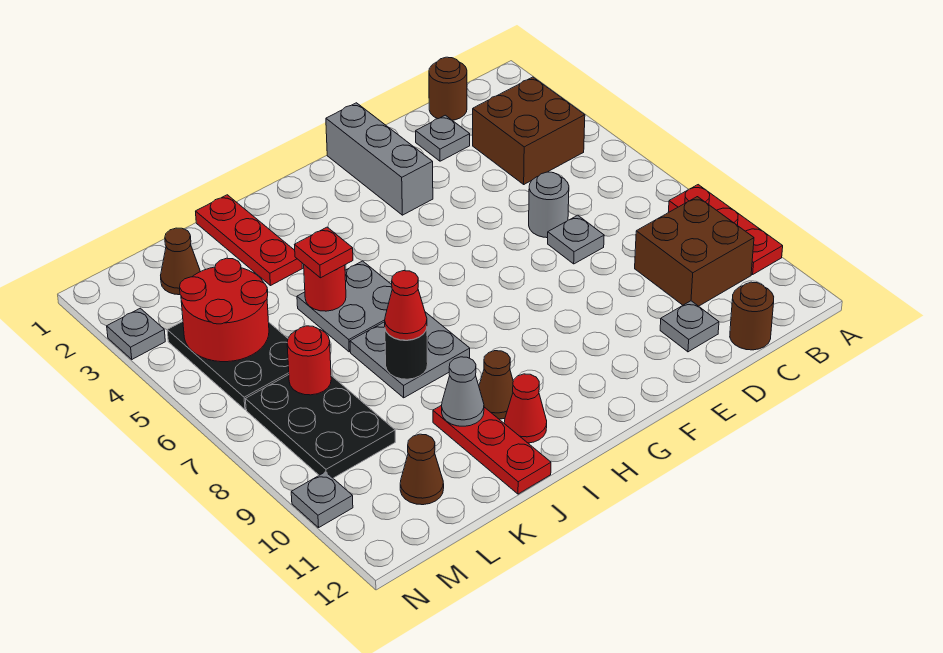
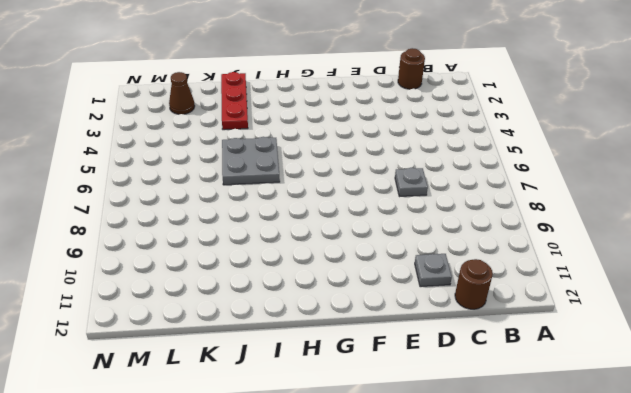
none -> red 1x3 plate [668,185,783,275]
none -> brown 2x2 brick [473,77,585,184]
none -> brown 2x2 brick [635,197,754,306]

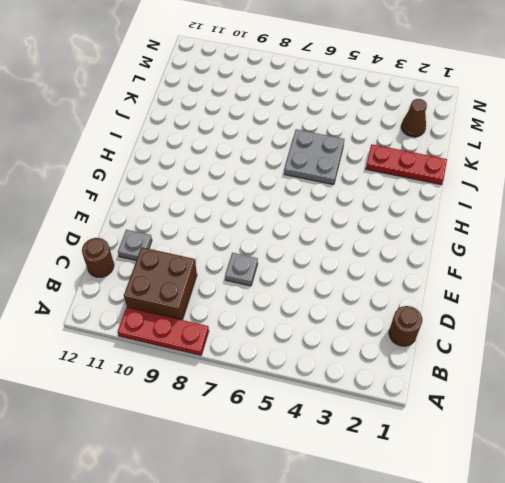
none -> brown 2x2 brick [473,77,585,184]
none -> grey 1x1 plate [416,115,470,161]
none -> grey 1x1 round brick [529,172,569,238]

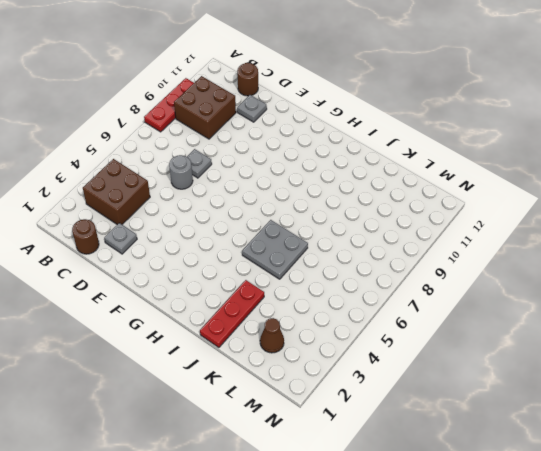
none -> grey 1x3 brick [326,103,433,215]
none -> grey 2x2 plate [350,312,470,398]
none -> brown 1x1 cone [479,351,513,419]

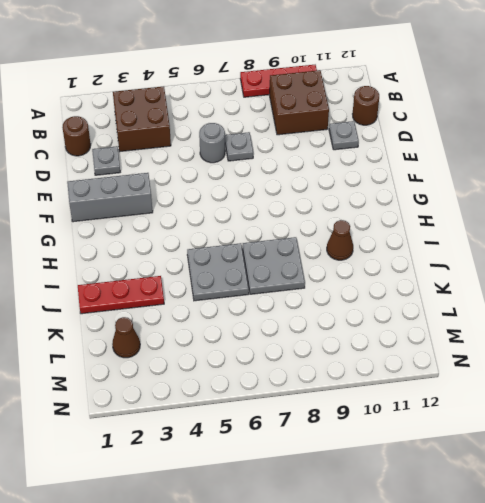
none -> red 1x1 cone [504,374,547,443]
none -> red 1x3 plate [433,405,551,494]
none -> black 2x3 plate [167,321,289,410]

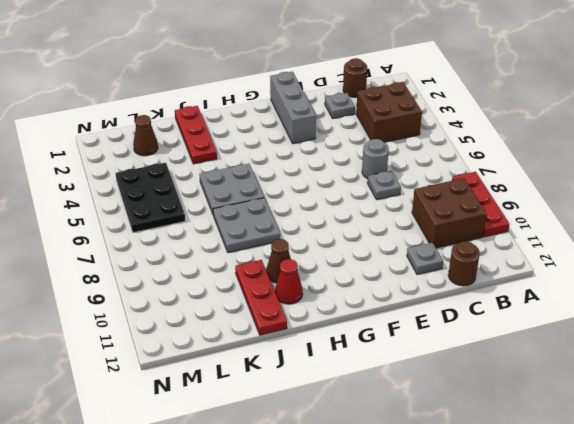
none -> black 2x3 plate [246,375,395,478]
none -> brown 1x1 cone [400,434,444,505]
none -> grey 1x1 plate [107,308,165,359]

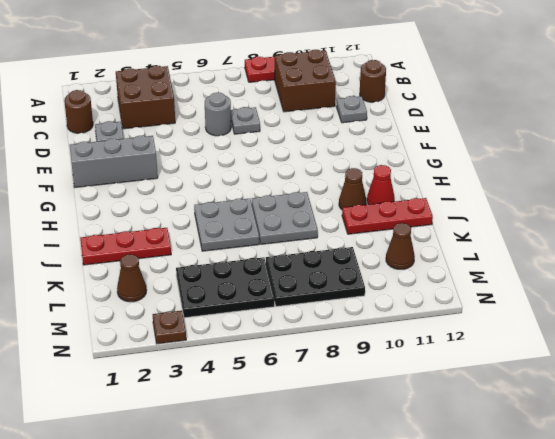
brown 1x1 plate [153,311,186,344] -> grey 1x1 plate [107,308,165,359]
none -> grey 1x1 plate [291,472,353,528]
none -> red 1x1 round brick [304,265,346,311]
none -> black 1x1 round brick [385,329,428,379]

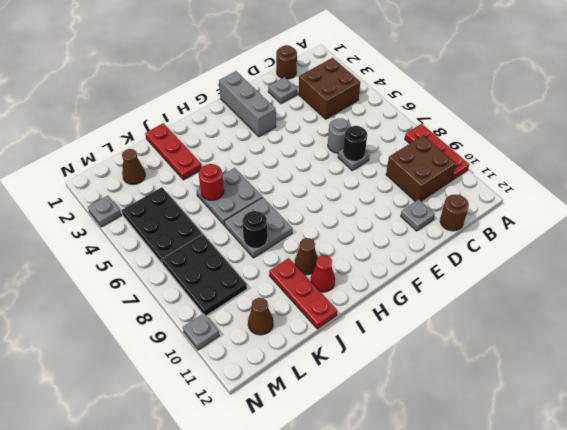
black 1x1 round brick [343,126,367,161] -> none
none -> grey 1x1 cone [442,357,484,426]
none -> red 2x2 round brick [180,258,269,362]
none -> red 1x1 round brick [287,326,331,395]

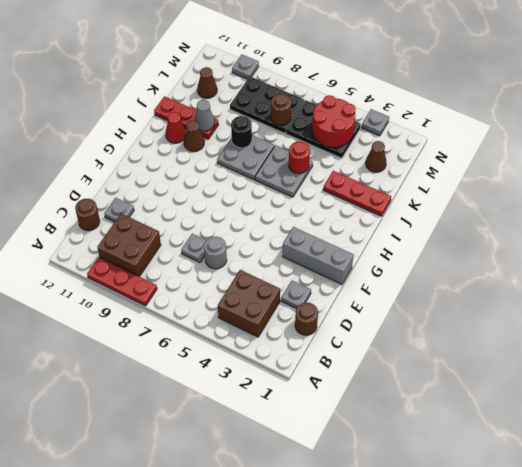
brown 1x1 round brick [271,94,291,125] -> red 1x1 round brick [287,326,331,395]
none -> red 1x1 plate [295,227,353,278]
none -> red 1x1 cone [385,271,427,340]

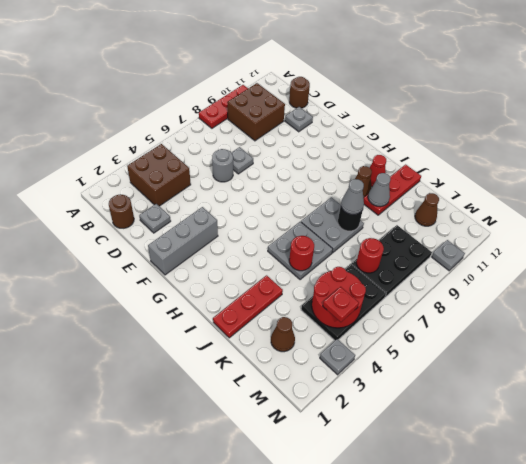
grey 1x1 cone [341,179,364,215] -> red 1x1 cone [385,271,427,340]
red 1x1 plate [323,287,359,322] -> red 1x1 plate moved to [295,227,353,278]

